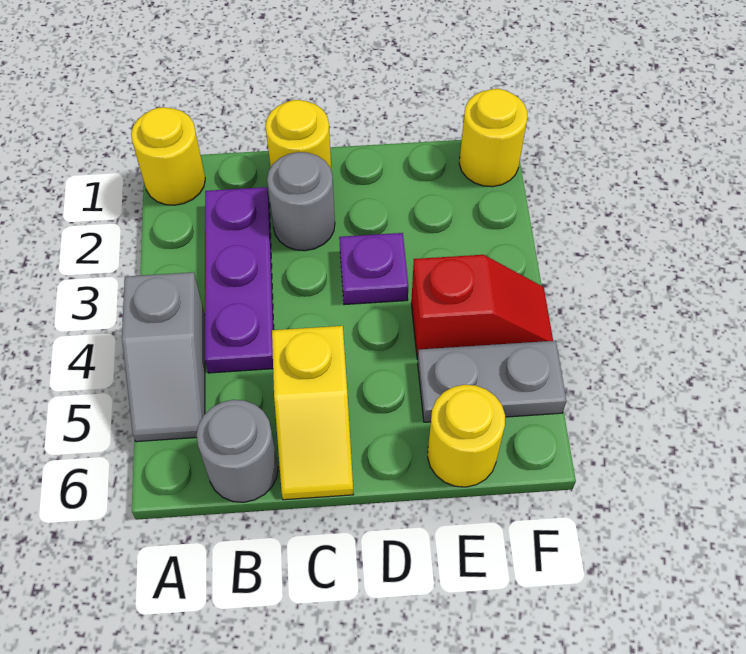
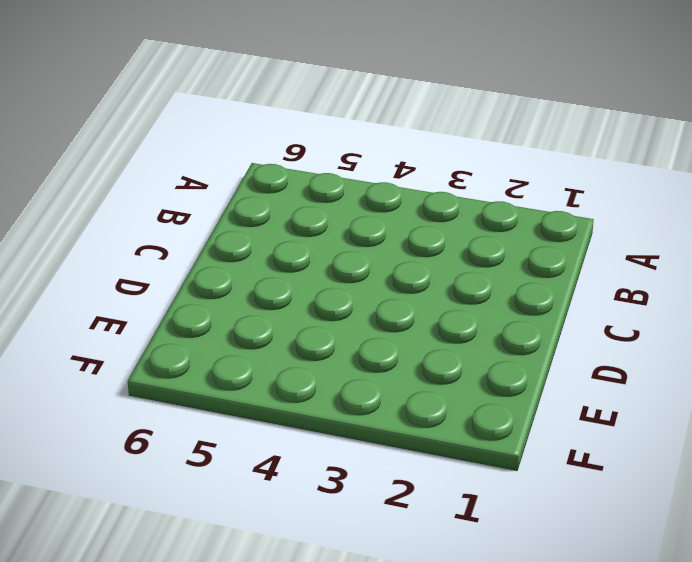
none -> yellow 1x1 round brick [131,107,205,205]
none -> grey 1x2 slope [122,272,205,442]
none -> purple 1x3 plate [205,187,274,373]

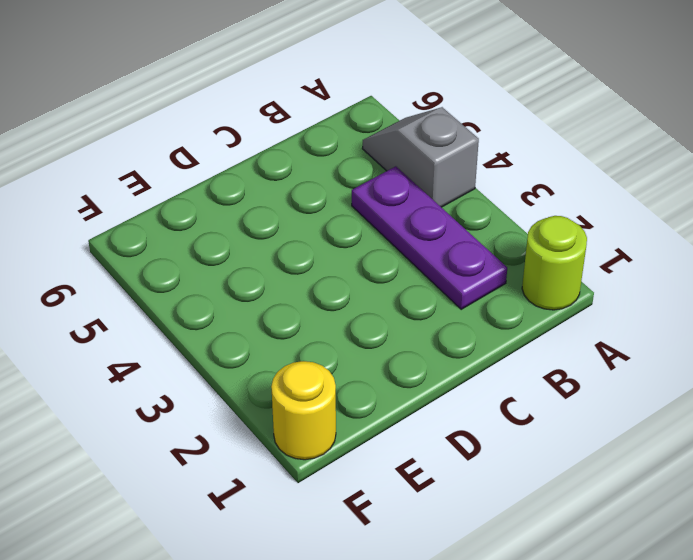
lime 1x1 round brick [522,216,587,310] -> yellow 1x1 round brick [131,107,205,205]
none -> grey 1x1 round brick [196,400,278,502]
none -> yellow 1x1 round brick [265,100,331,168]
none -> grey 1x1 round brick [267,152,335,251]

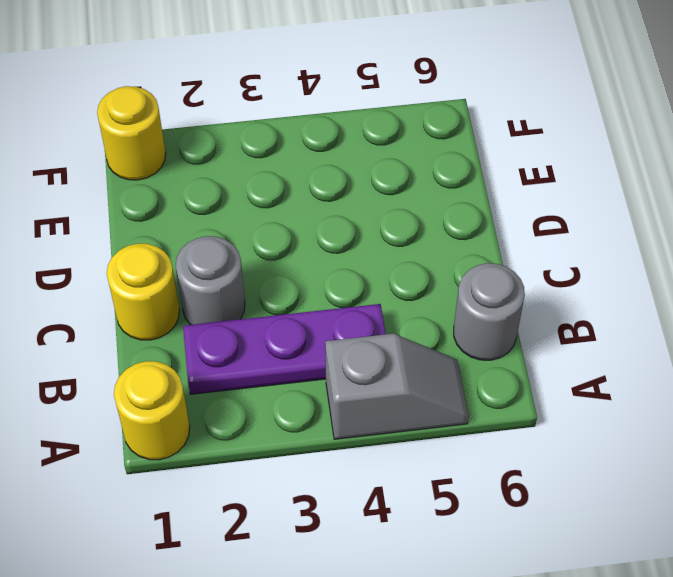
none -> yellow 1x2 slope [272,326,353,500]
none -> purple 1x1 plate [339,233,408,305]
none -> red 1x2 slope [411,255,553,359]

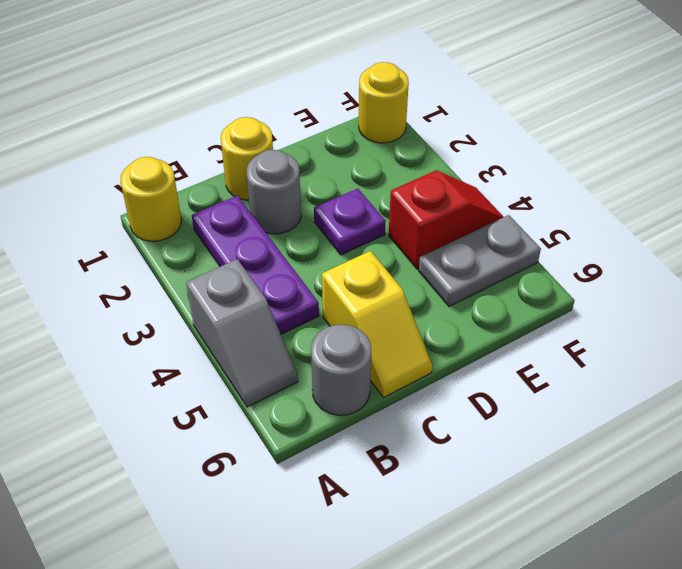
none -> yellow 1x1 round brick [428,385,505,487]

